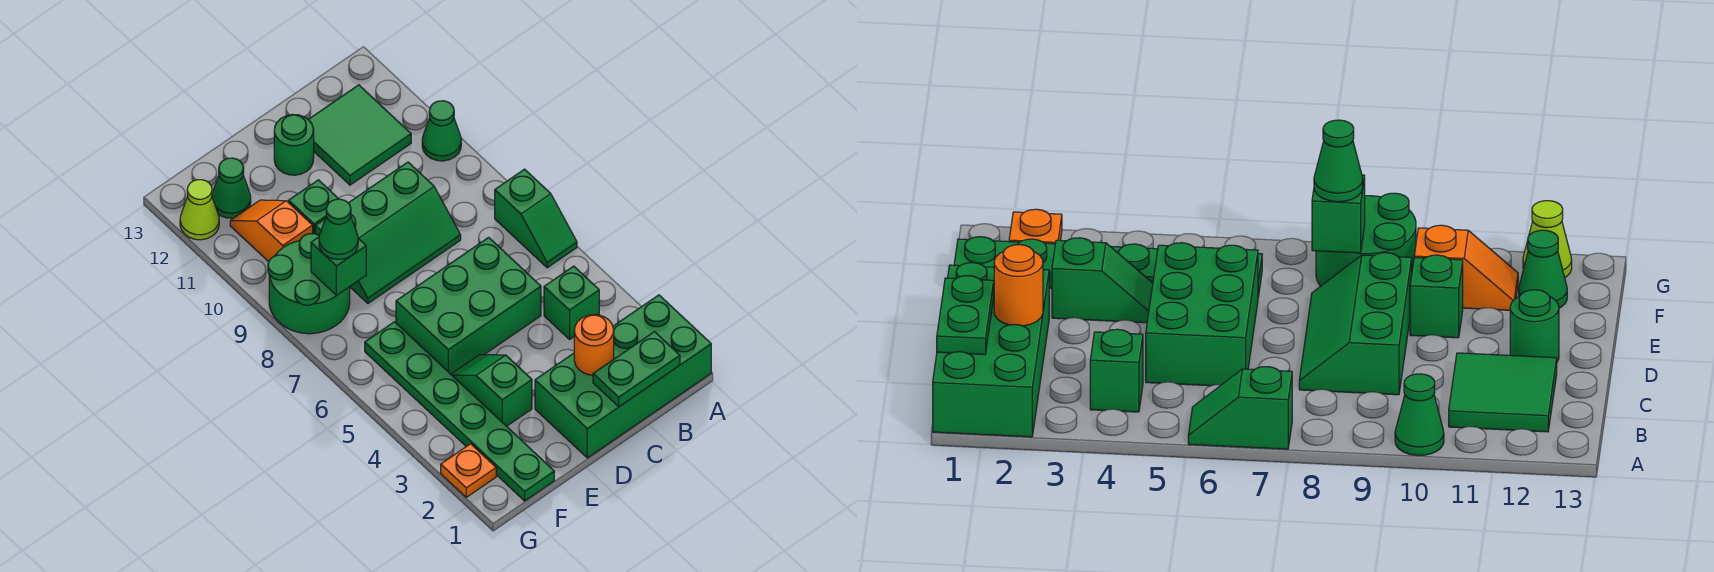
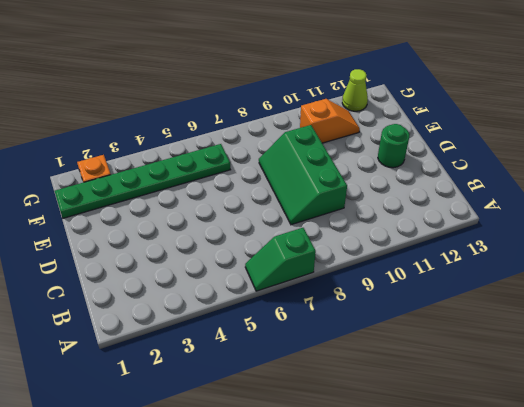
none -> green 2x4 brick [535,295,711,458]
none -> green 1x1 cone [422,101,461,161]
none -> green 1x1 brick [544,266,599,339]

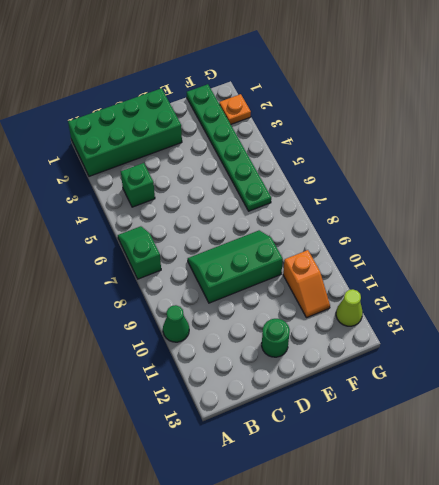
none -> green 2x2 tile [308,85,411,185]
none -> green 2x3 brick [396,237,541,374]
none -> green 1x2 slope [451,354,532,426]

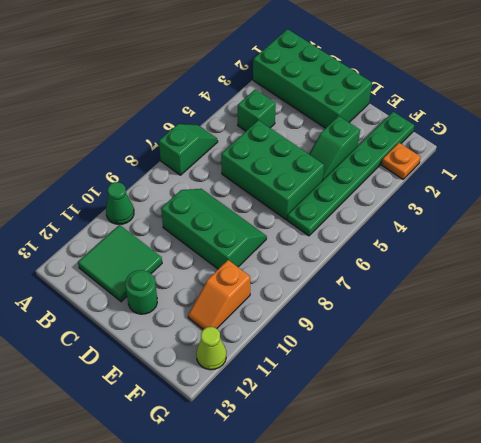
none -> green 1x1 brick [289,180,339,234]
none -> green 2x2 round brick [268,234,350,334]
none -> green 1x1 cone [212,158,251,218]

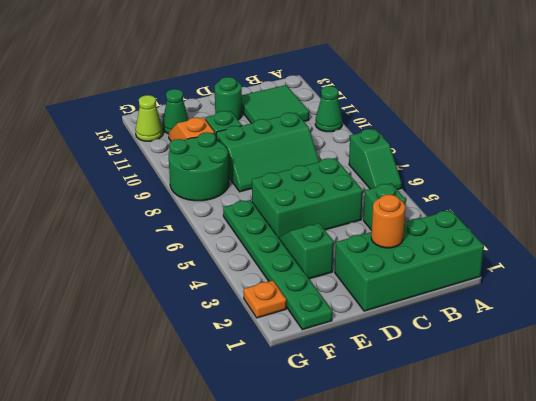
none -> green 1x2 plate [593,332,680,407]
none -> green 1x1 brick [311,237,366,296]
none -> green 1x1 cone [319,199,358,259]

